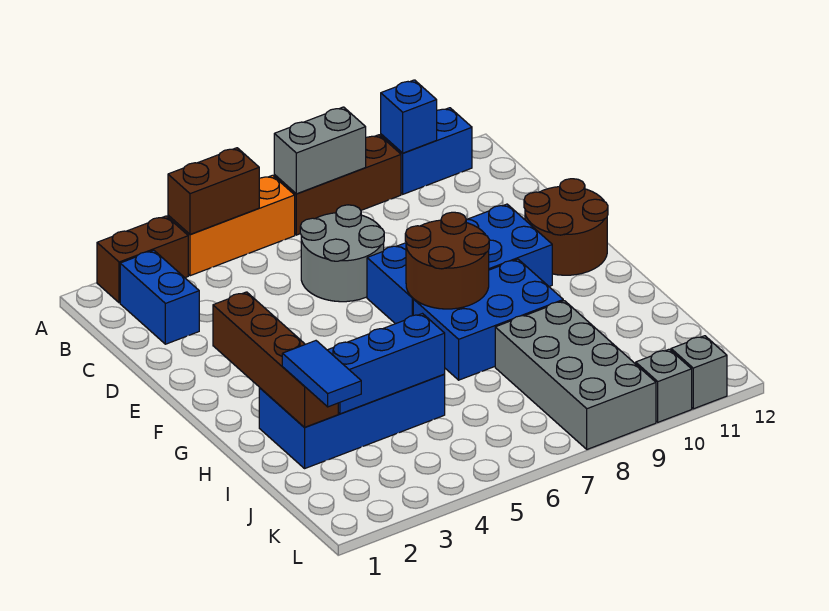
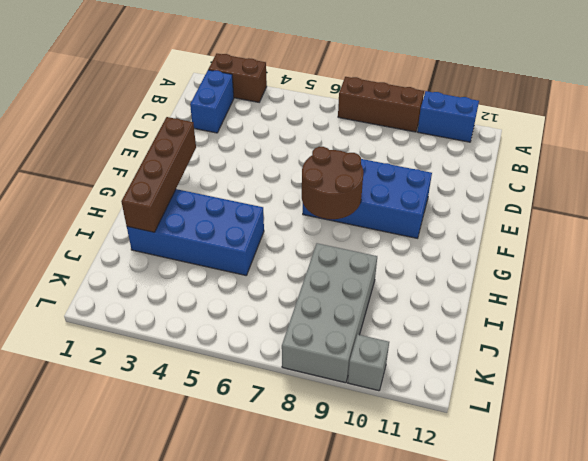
none -> orange 1x3 brick [168,175,295,276]
none -> grey 2x2 round brick [300,205,384,302]
none -> brown 2x2 round brick [524,179,608,275]

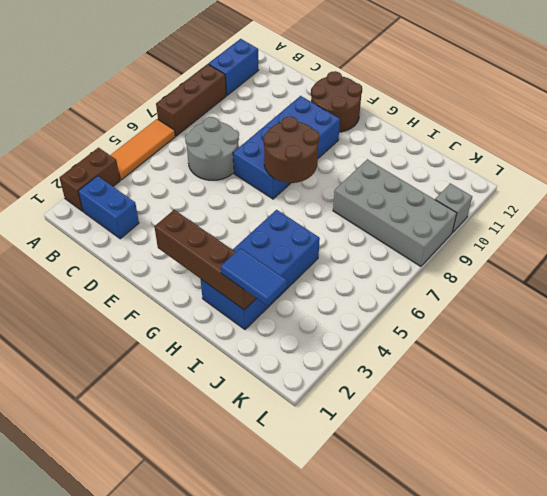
orange 1x3 tile [110,119,175,180] -> orange 1x3 brick [168,175,295,276]
none -> blue 2x3 brick [413,259,563,380]
none -> grey 1x1 brick [671,336,727,409]
none -> brown 1x2 brick [168,148,259,234]

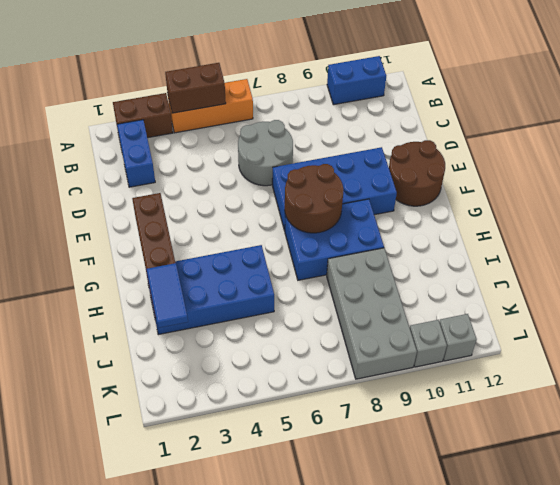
none -> brown 1x3 brick [274,135,401,235]
none -> grey 1x2 brick [274,107,366,194]
none -> blue 1x1 brick [381,80,437,153]

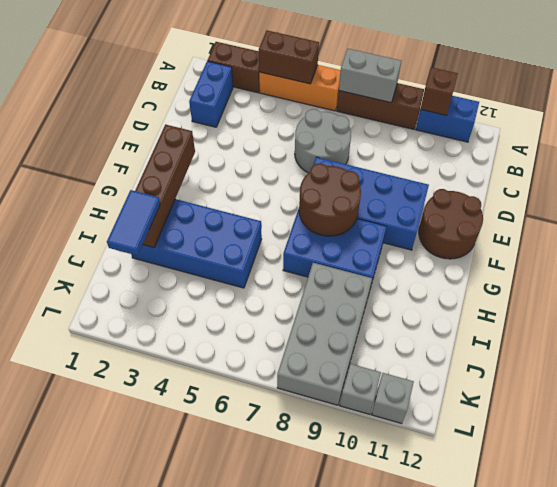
brown 1x1 brick [420,67,458,115] -> blue 1x1 brick [381,80,437,153]
none -> blue 1x3 brick [328,314,445,414]

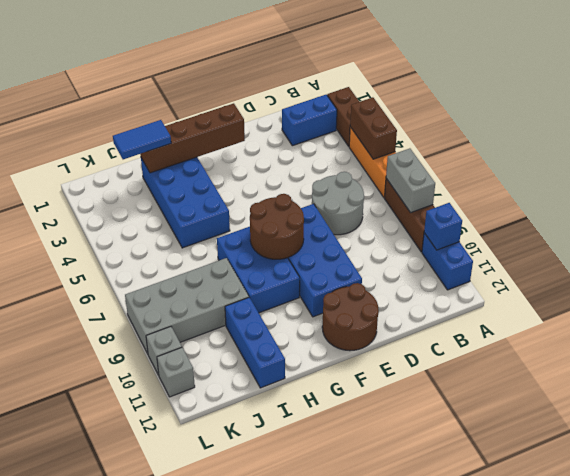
blue 1x3 brick [225,297,285,388] -> blue 1x3 brick moved to [328,314,445,414]

